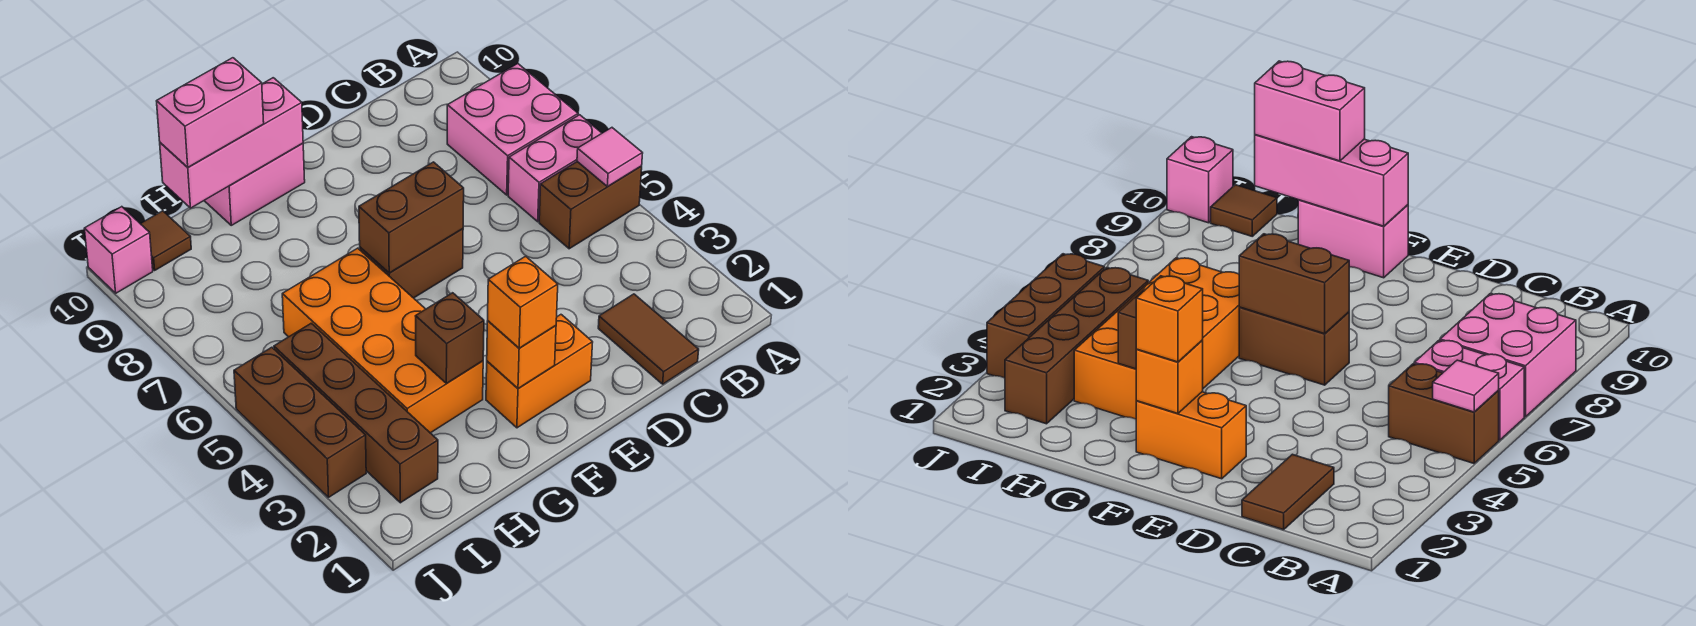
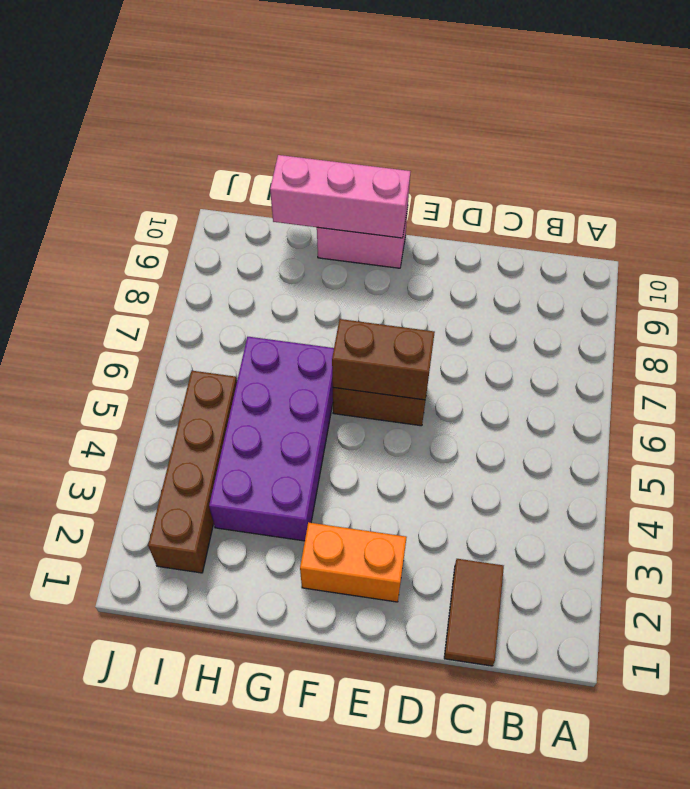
purple 2x4 brick [209,337,334,541] -> orange 2x4 brick [282,248,483,433]
none -> brown 1x2 brick [539,162,642,249]
none -> pink 1x2 brick [508,115,602,222]
none -> pink 2x2 brick [447,64,578,195]

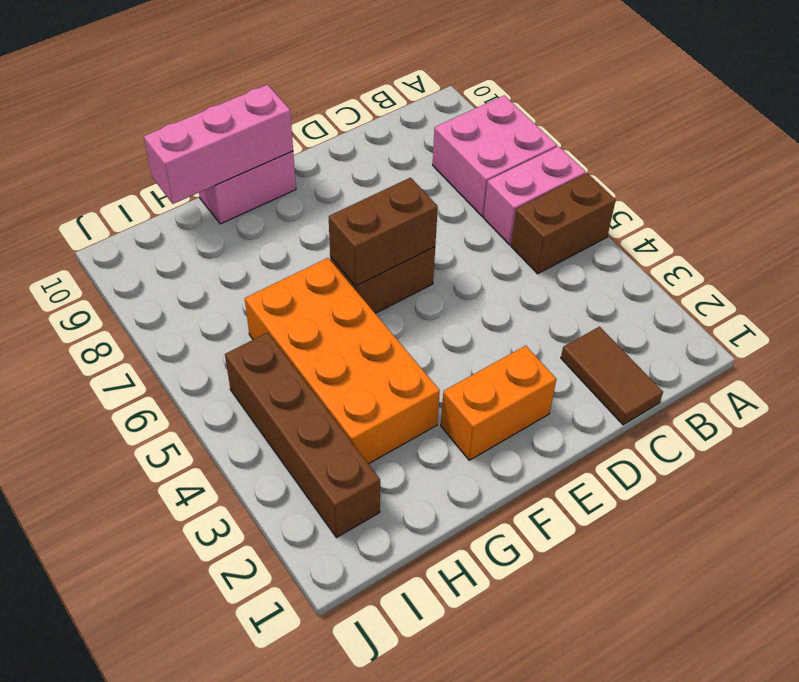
none -> brown 1x1 tile [141,211,191,270]
none -> brown 1x3 brick [234,347,366,497]
none -> pink 1x1 brick [84,207,153,293]

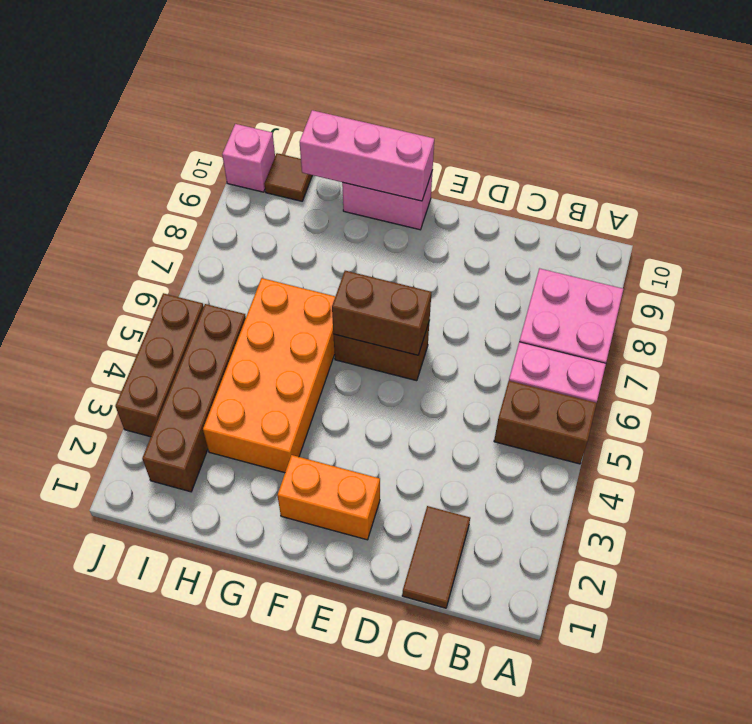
none -> pink 1x1 tile [577,128,643,186]
none -> orange 1x1 brick [487,321,556,389]
none -> brown 1x1 brick [416,293,484,383]

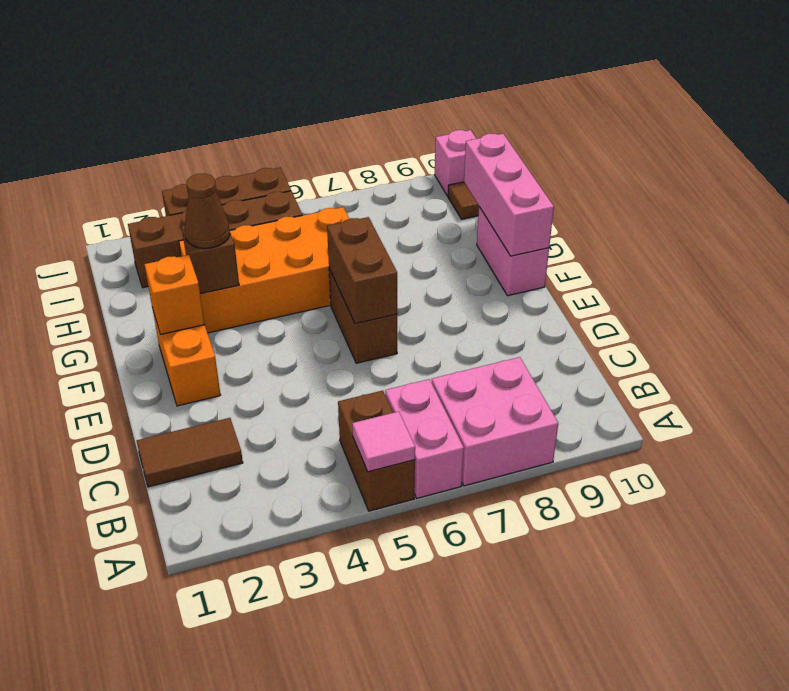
brown 1x1 cone [185,173,230,249] -> none
none -> orange 1x1 brick [488,256,558,348]
none -> pink 1x2 brick [157,58,264,167]

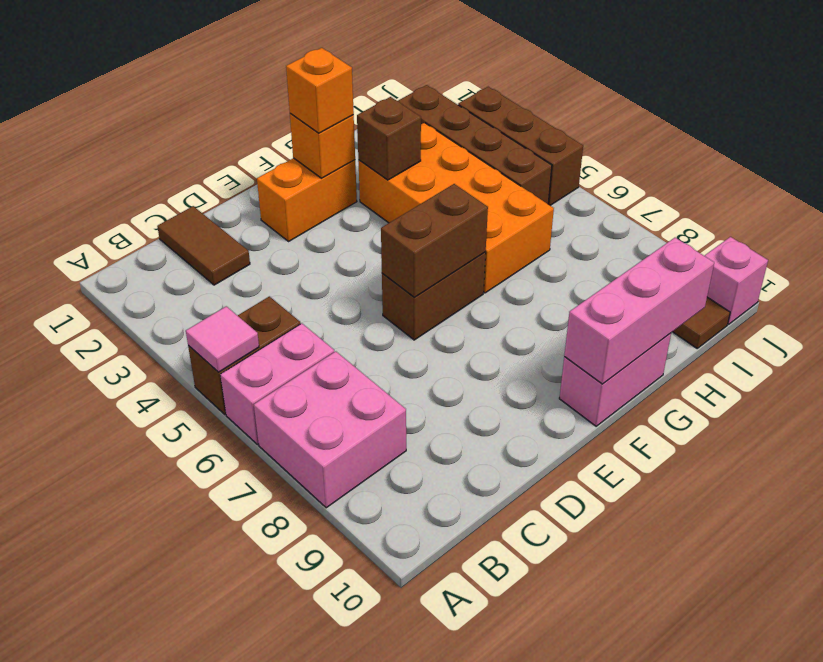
none -> pink 1x2 brick [157,58,264,167]

